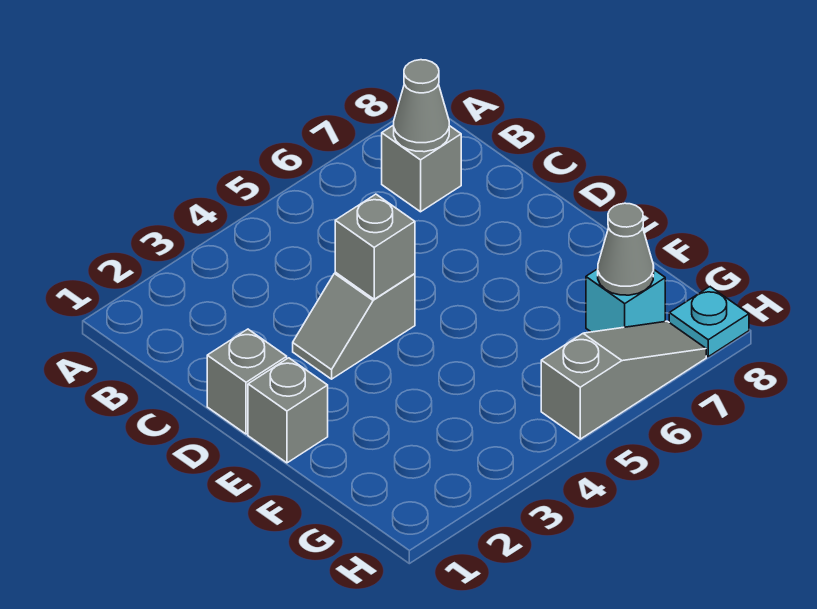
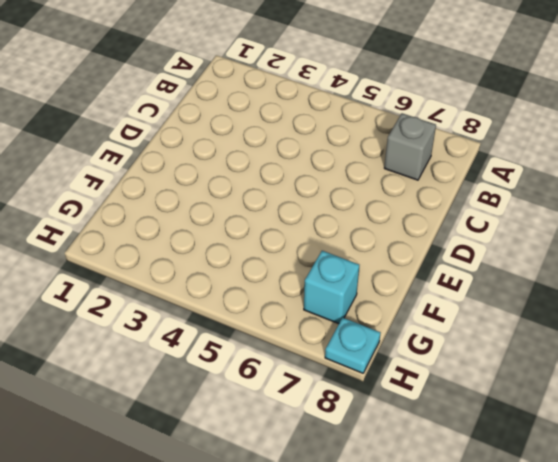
none -> grey 1x1 brick [207,329,287,434]
none -> grey 1x2 slope [293,272,415,379]

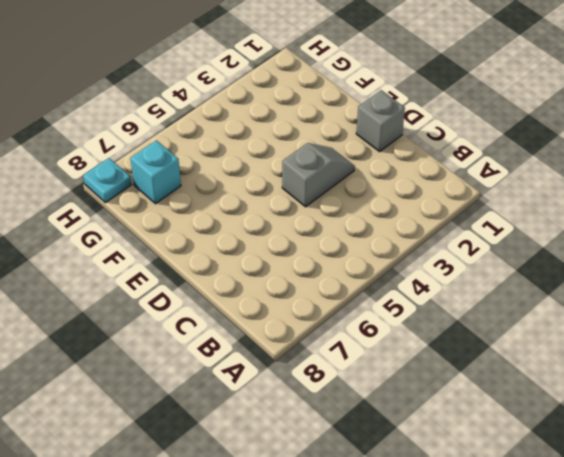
none -> grey 1x1 brick [382,125,461,212]
none -> grey 1x1 brick [248,358,328,463]

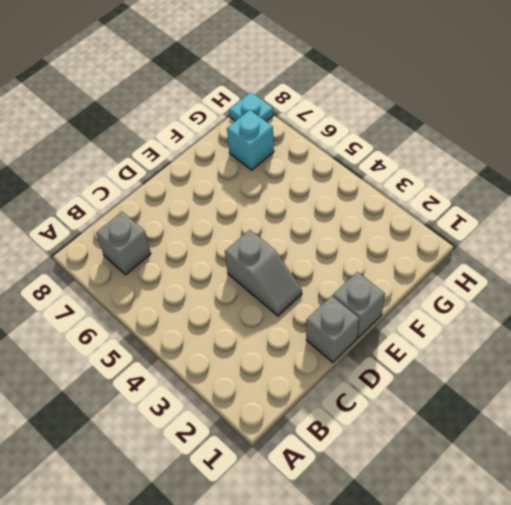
none -> grey 1x3 slope [541,321,706,439]
none -> grey 1x1 cone [394,60,449,152]

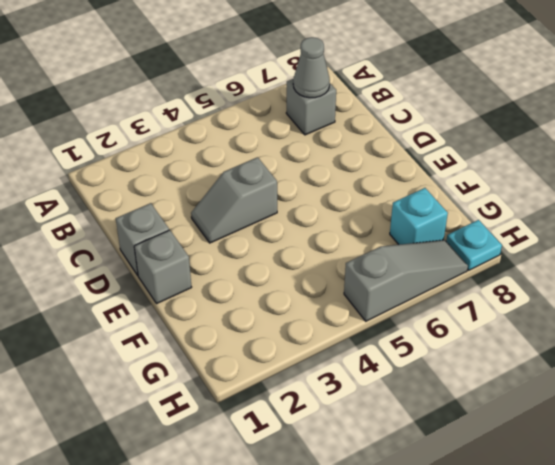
none -> grey 1x1 brick [335,194,415,299]
none -> grey 1x1 cone [598,203,654,295]

